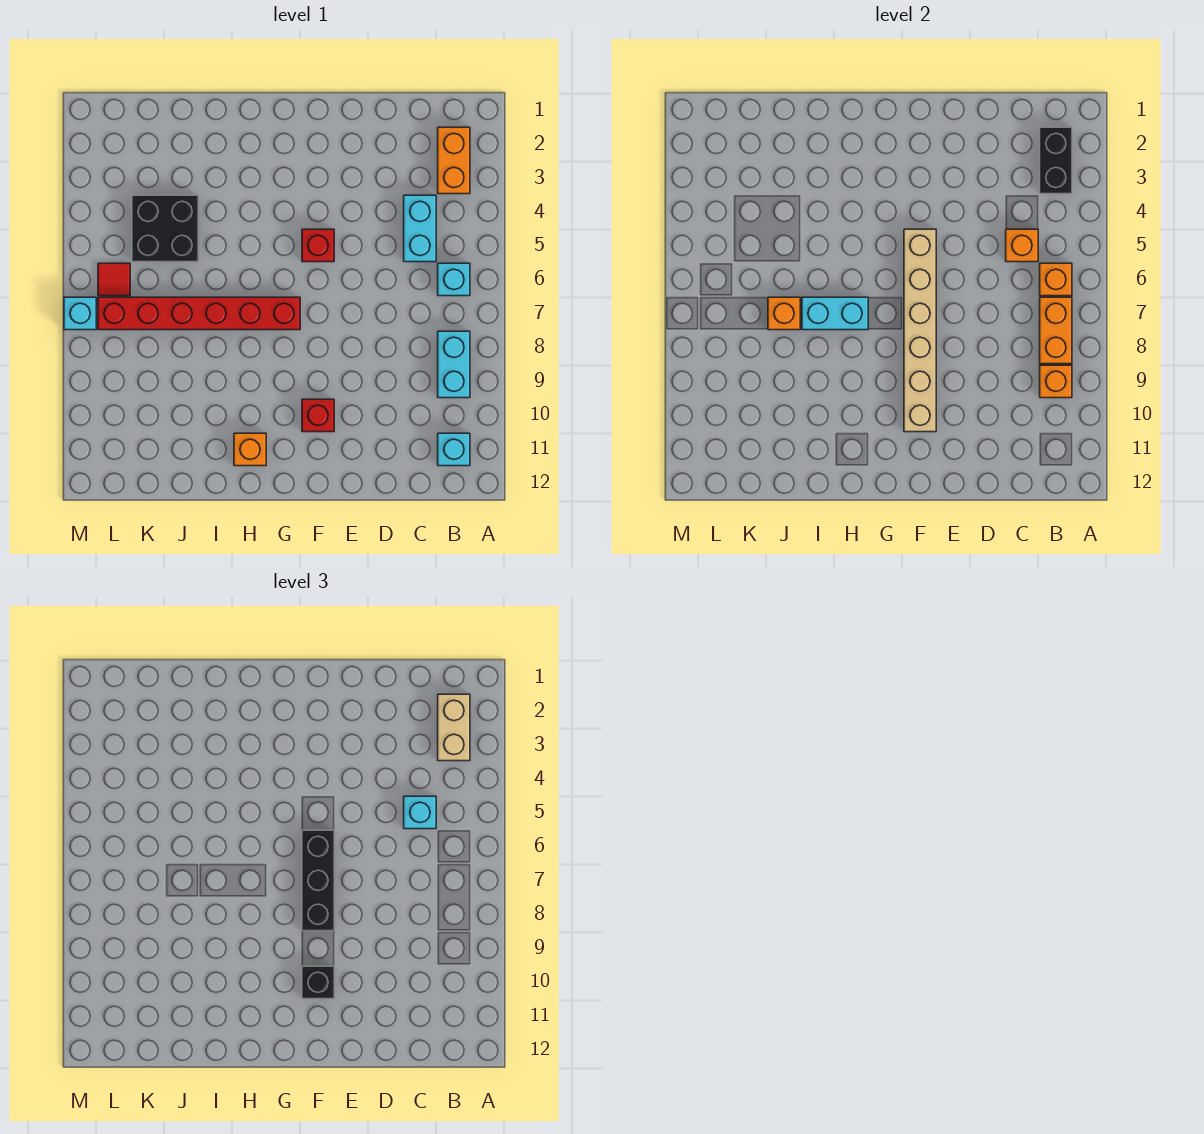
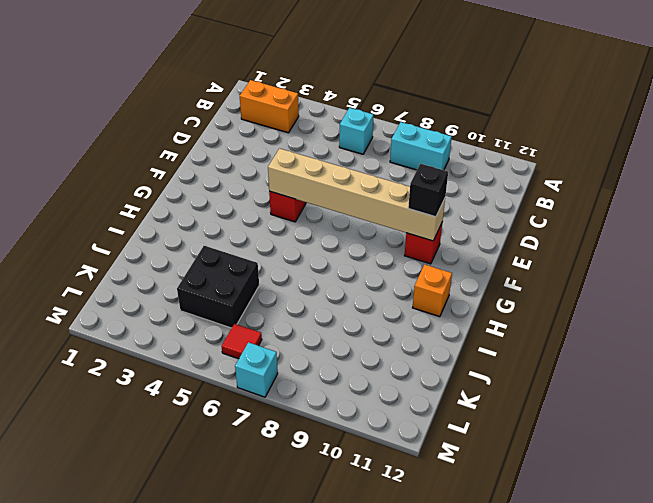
none -> cyan 1x1 brick [438,433,470,466]
none -> cyan 1x2 brick [404,195,436,262]
none -> red 1x6 brick [98,297,300,330]

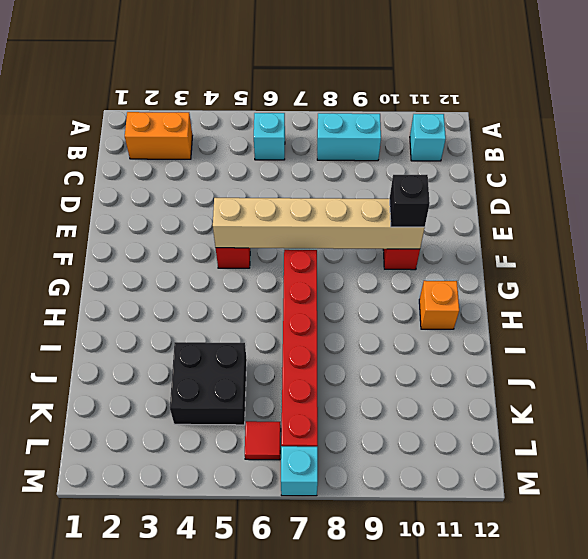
none -> cyan 1x2 brick [404,195,436,262]
none -> black 1x2 brick [1040,127,1072,194]
none -> orange 1x1 brick [1040,263,1072,296]

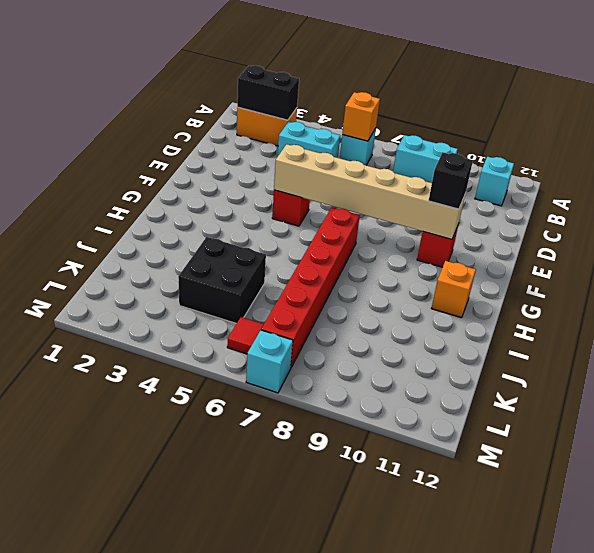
none -> orange 1x2 brick [1040,297,1072,364]
none -> orange 1x1 brick [1040,365,1072,398]
none -> orange 1x1 brick [1006,229,1038,262]

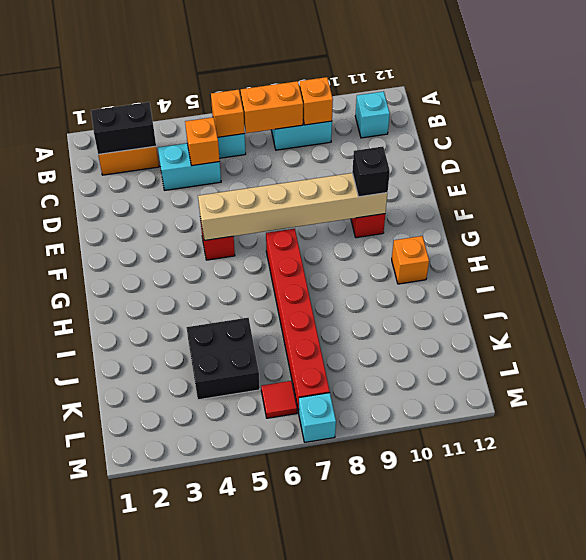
none -> cyan 1x2 brick [802,297,868,330]
none -> orange 1x1 brick [768,297,800,330]
none -> tan 1x2 brick [438,694,470,761]

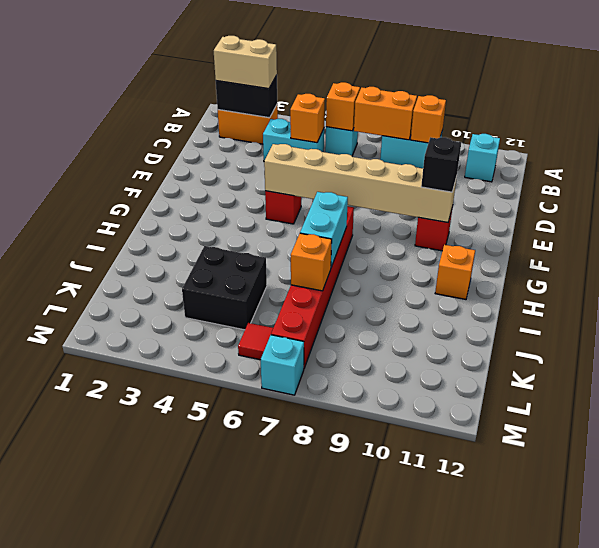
none -> cyan 1x1 brick [404,796,436,829]
none -> black 1x3 brick [302,830,334,931]

